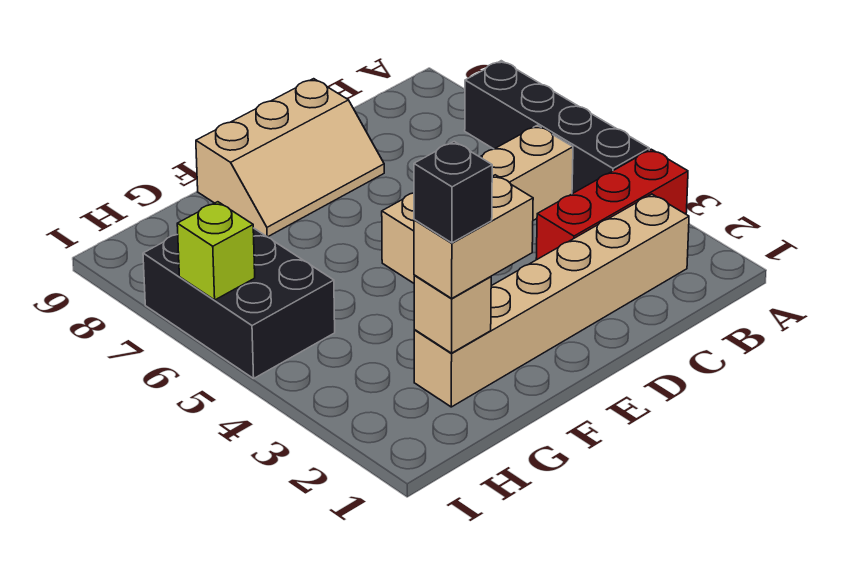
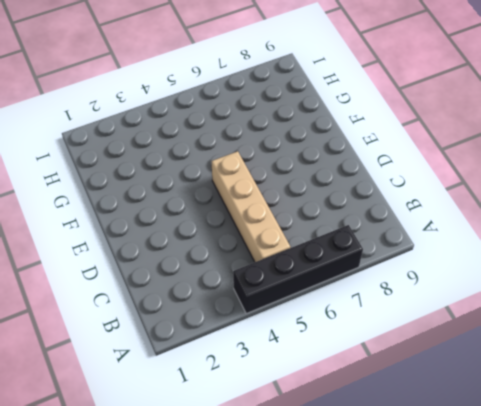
none -> red 1x3 brick [536,149,688,260]
none -> tan 1x6 brick [414,194,689,407]

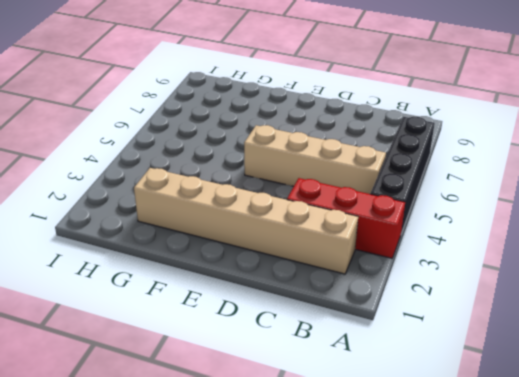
none -> tan 2x3 slope [196,79,384,237]
none -> black 2x3 brick [143,228,335,379]

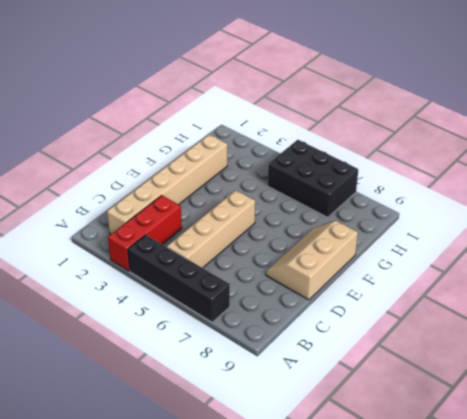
none -> tan 1x1 brick [414,275,491,353]
none -> lime 1x1 brick [177,202,255,300]

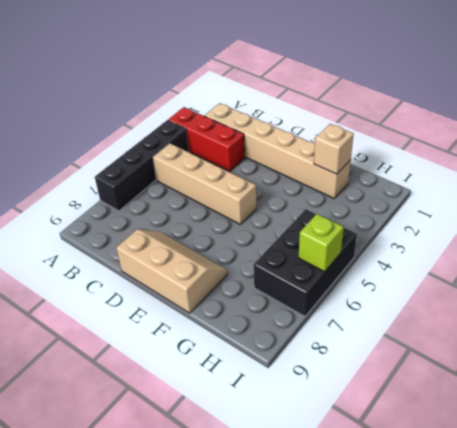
none -> tan 1x2 brick [414,175,533,298]
none -> black 1x1 brick [414,142,492,243]

